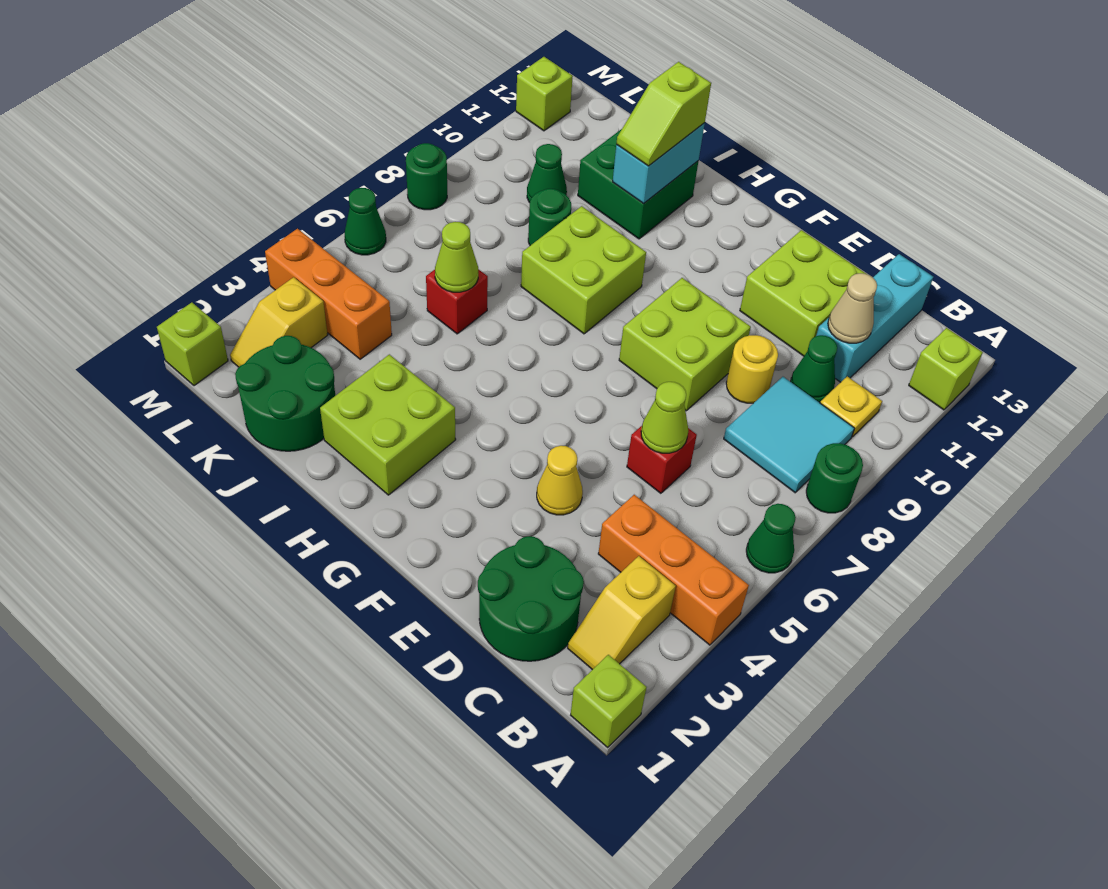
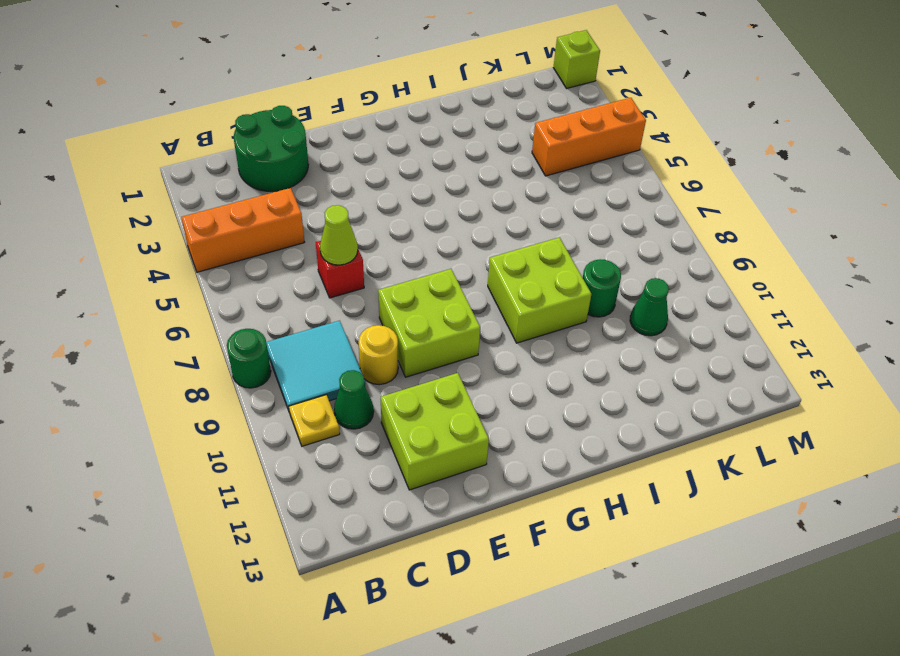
none -> lime 1x1 brick [571,655,647,747]
none -> green 1x1 cone [746,504,796,573]
none -> lime 1x1 brick [909,328,983,410]
none -> yellow 1x2 slope [568,556,676,670]

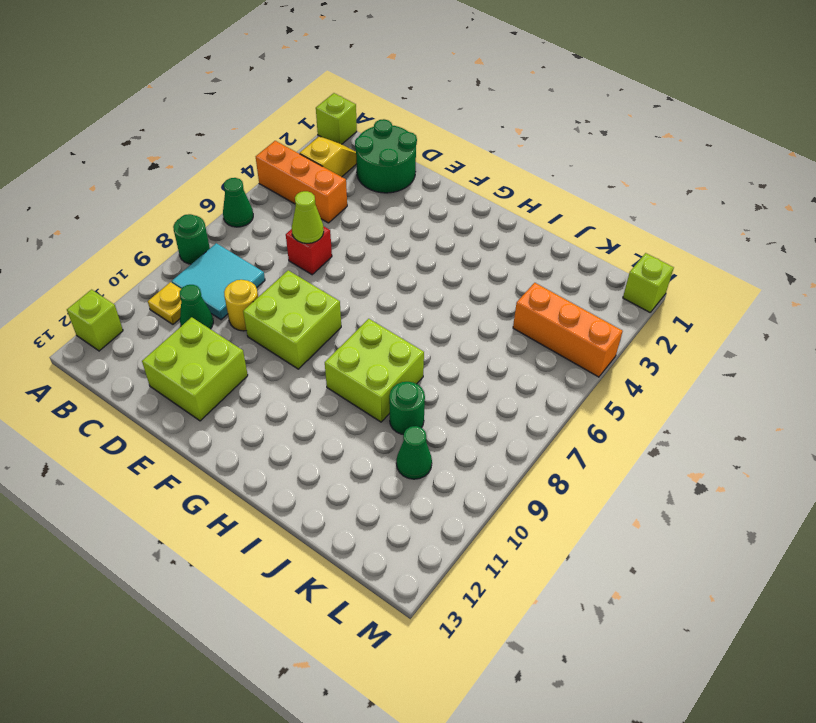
none -> cyan 1x3 brick [816,254,933,382]
none -> yellow 1x1 cone [537,446,583,515]
none -> lime 2x2 brick [320,354,456,495]
none -> green 2x2 brick [578,129,698,239]

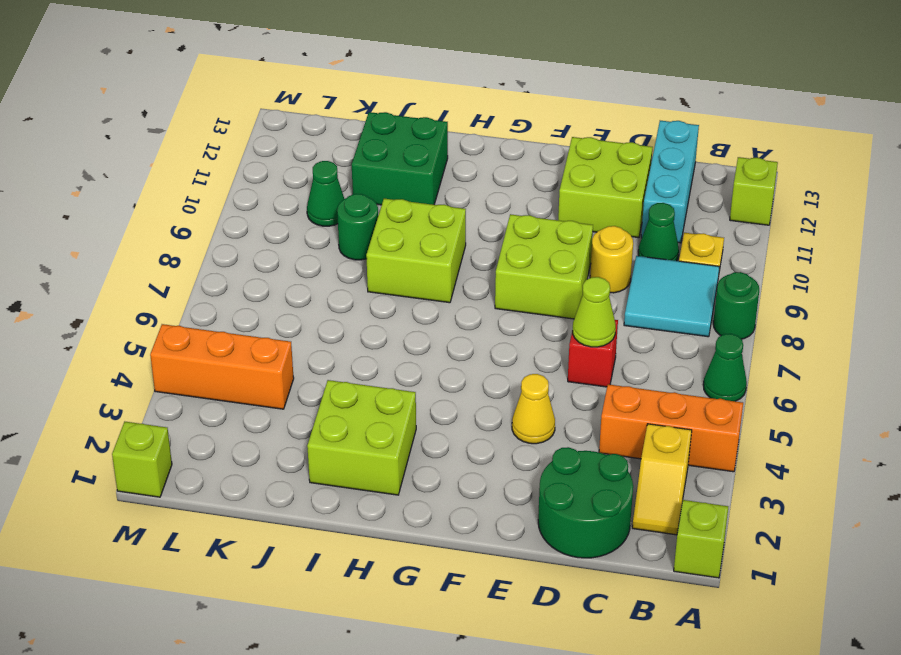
none -> green 2x2 round brick [235,336,335,451]
none -> red 1x1 brick [426,269,488,334]
none -> yellow 1x2 slope [230,277,328,367]
none -> green 1x1 cone [345,188,386,255]

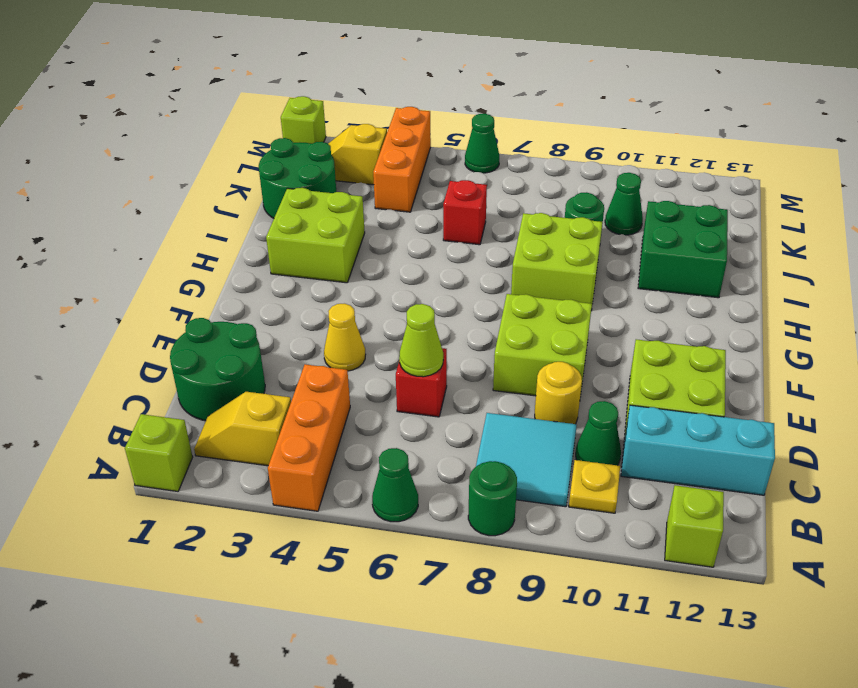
none -> green 1x1 round brick [406,143,447,210]
none -> lime 1x1 brick [516,57,573,131]
none -> tan 1x1 cone [828,273,877,343]
none -> cyan 1x2 brick [613,123,705,204]

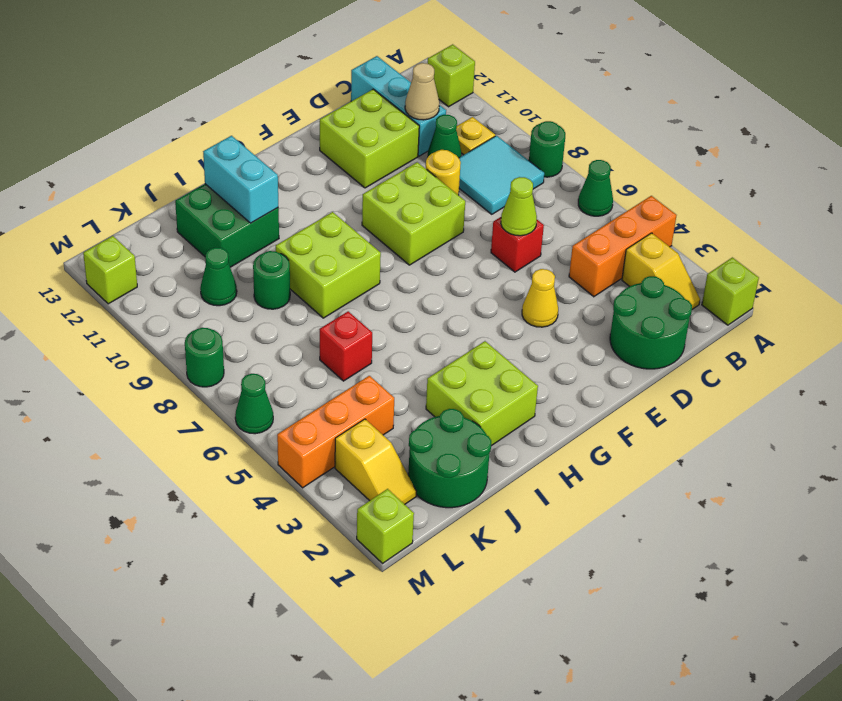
none -> lime 1x1 cone [435,222,478,292]
none -> lime 1x2 slope [616,62,711,166]

